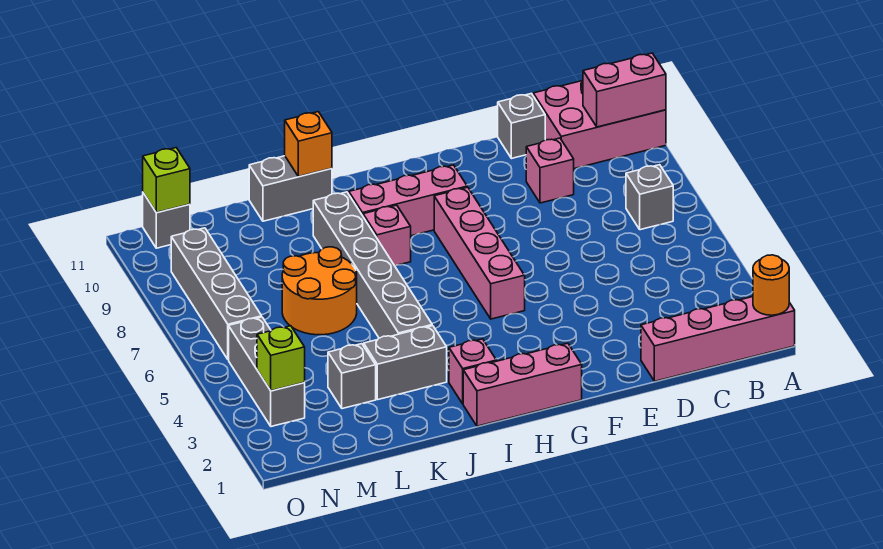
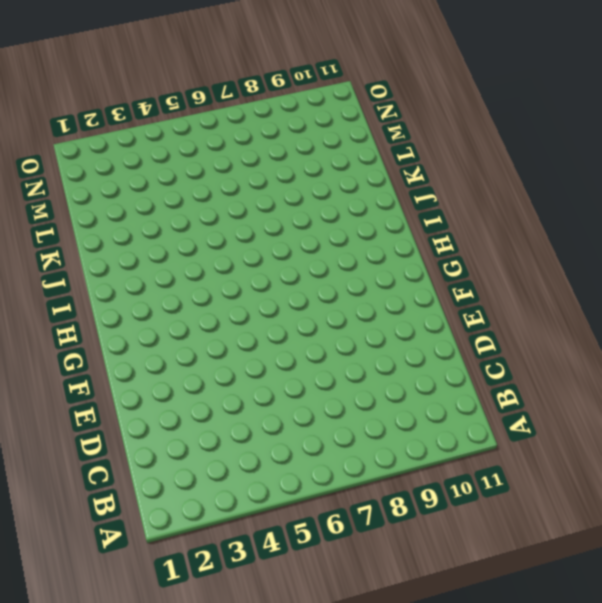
none -> pink 1x4 brick [641,297,795,381]
none -> pink 2x3 brick [533,81,666,169]
none -> grey 1x1 brick [626,165,673,230]

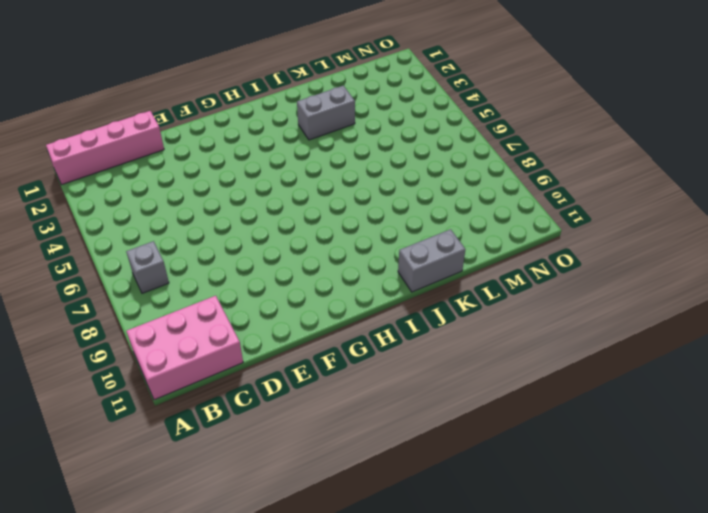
none -> pink 1x1 brick [526,138,574,203]
none -> grey 1x1 brick [498,94,545,159]
none -> pink 1x3 brick [463,343,582,426]

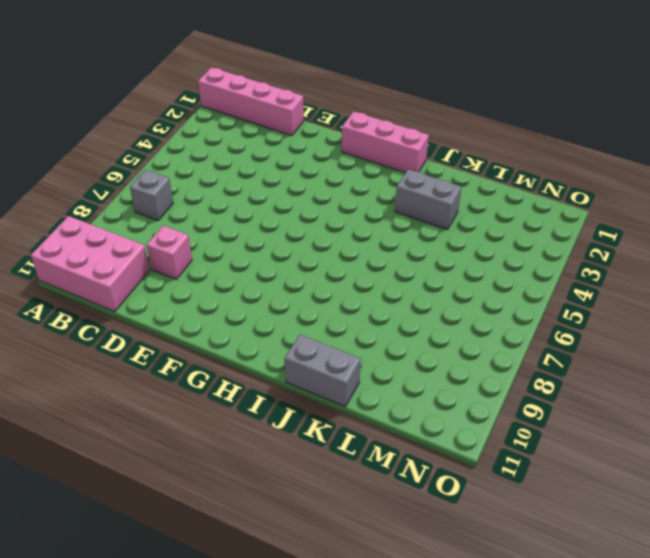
none -> grey 1x1 brick [498,94,545,159]
none -> pink 1x4 brick [434,187,525,319]
none -> pink 1x3 brick [349,165,467,236]

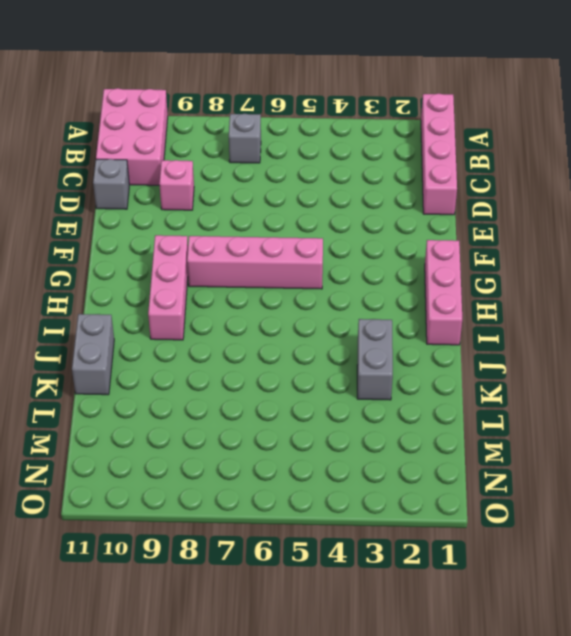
none -> pink 1x1 brick [449,339,496,404]
none -> pink 1x1 brick [363,205,411,266]
none -> grey 1x6 brick [313,192,432,338]

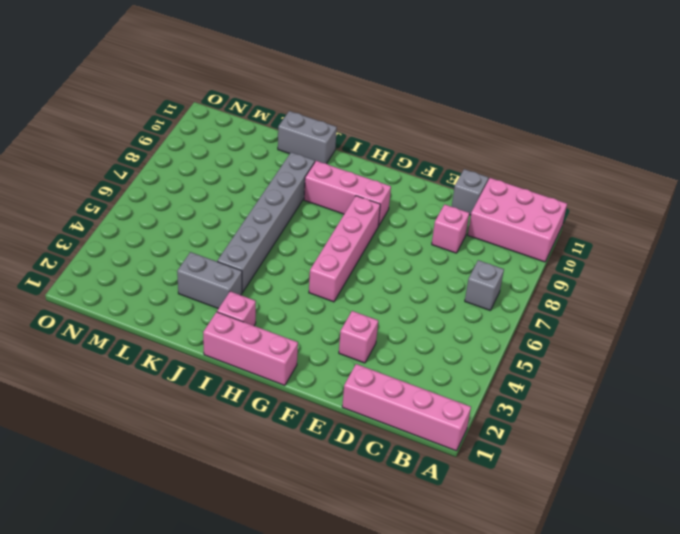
pink 1x1 brick [339,311,378,363] -> pink 1x1 brick moved to [363,205,411,266]
none -> orange 2x2 round brick [282,247,357,335]
none -> grey 1x1 brick [328,344,376,409]
none -> grey 1x3 brick [229,317,305,427]

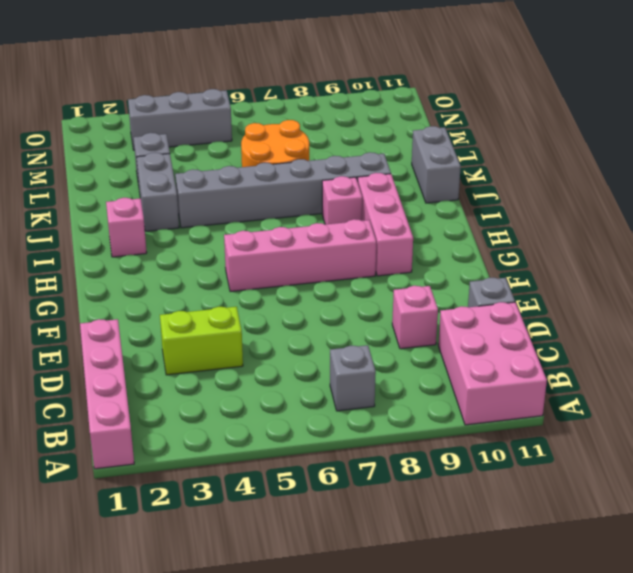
lime 1x2 brick [160,307,243,375] -> none
none -> pink 1x3 brick [463,343,582,426]
none -> grey 1x4 brick [171,228,262,360]
none -> grey 1x1 brick [143,193,190,248]

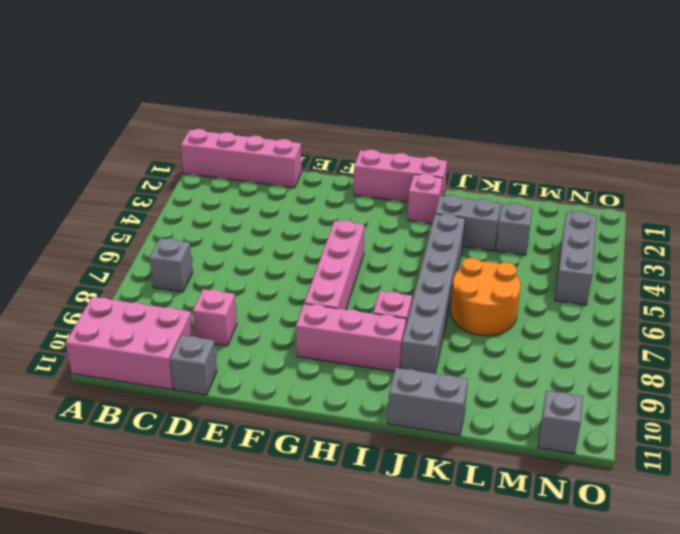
none -> grey 1x4 brick [171,228,262,360]
none -> orange 1x1 round brick [753,255,789,315]
none -> pink 1x2 brick [583,53,666,127]

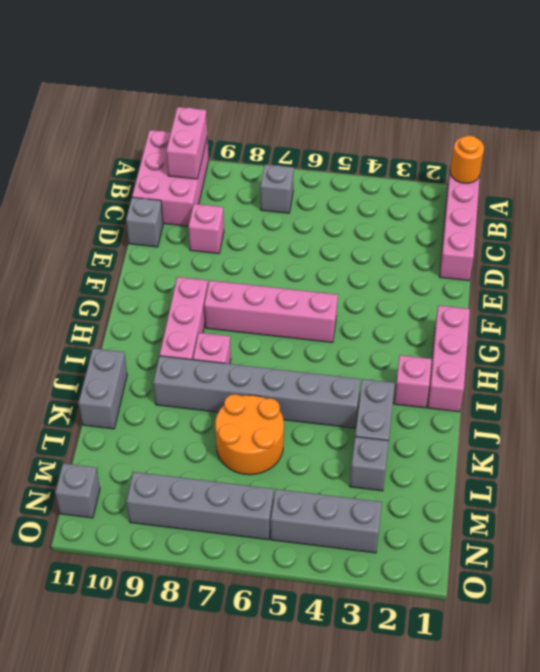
none -> orange 1x1 brick [285,112,332,177]
none -> lime 1x1 brick [257,326,305,391]
none -> lime 1x1 brick [143,148,190,212]

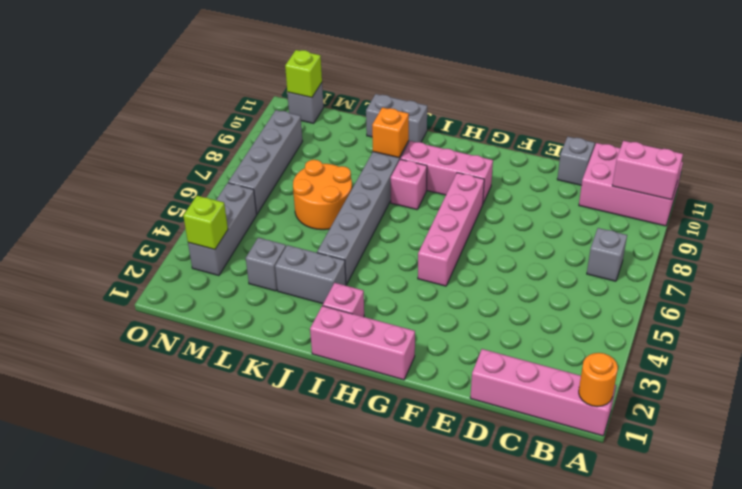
orange 1x1 brick [372,107,409,158] -> orange 1x1 brick moved to [285,112,332,177]
none -> pink 1x1 brick [526,138,574,203]

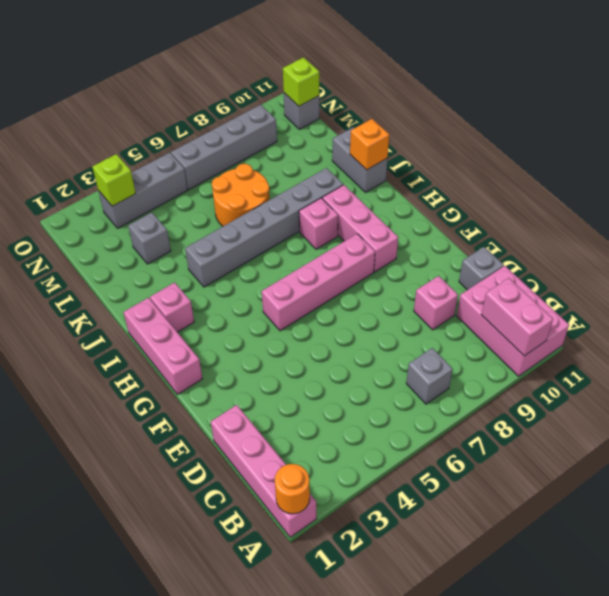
none -> grey 1x2 brick [364,326,447,400]

